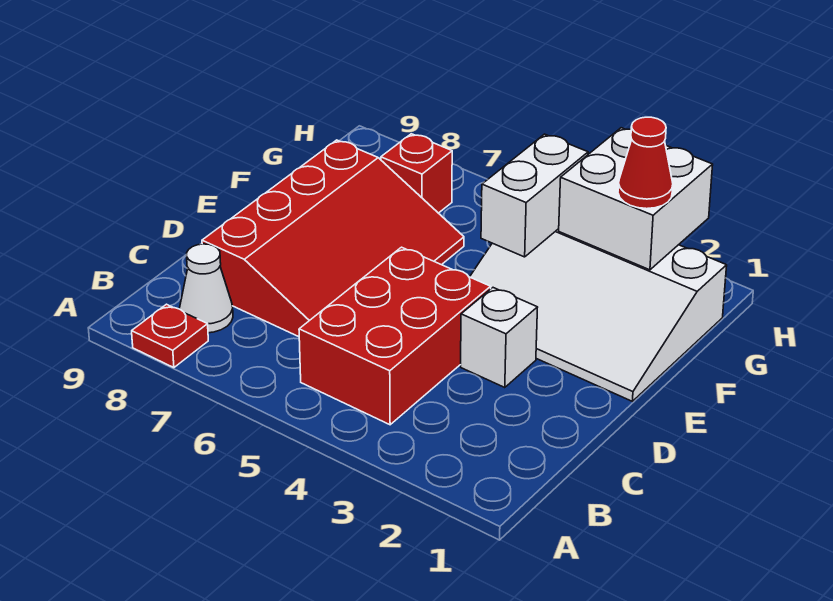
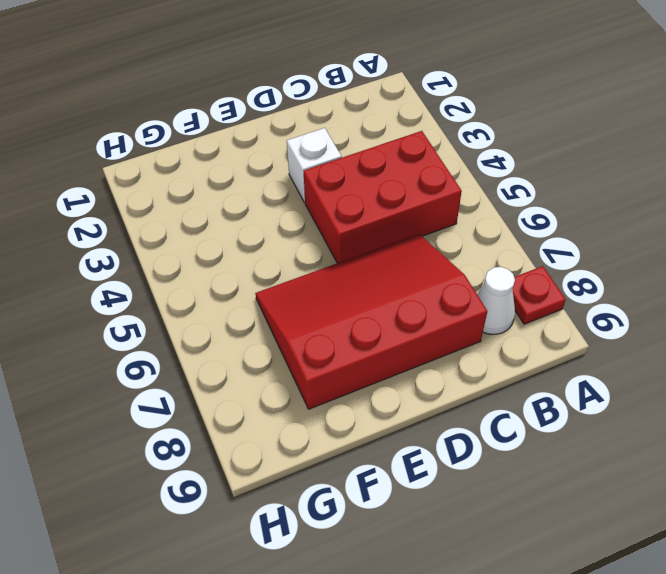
none -> white 3x4 slope [470,229,727,401]
none -> red 1x1 brick [381,134,452,213]

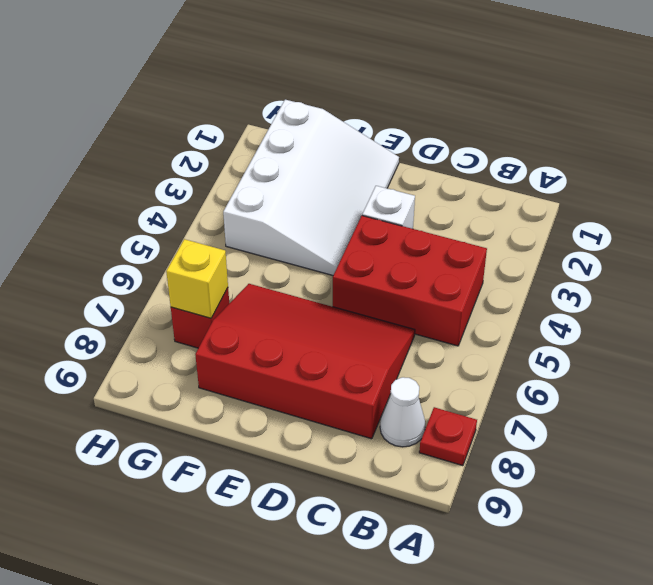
yellow 1x1 brick [166,239,228,318] -> none
none -> white 1x2 brick [481,134,588,257]
none -> white 2x2 brick [559,128,713,270]

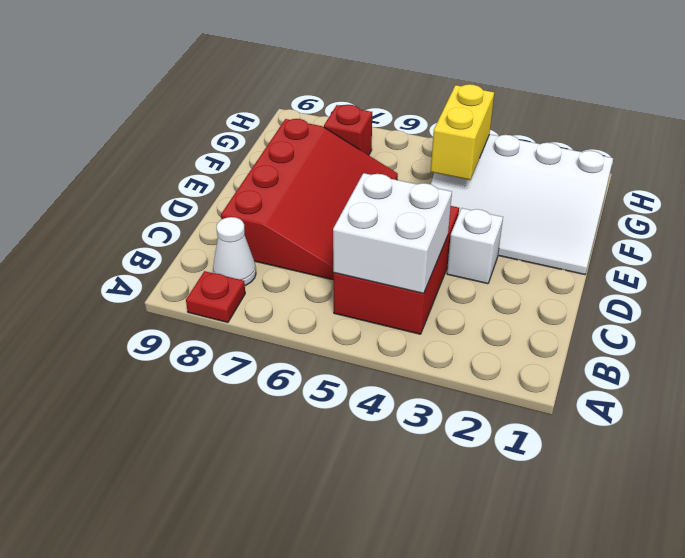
white 2x2 brick [333,173,452,293] -> white 2x2 brick moved to [559,128,713,270]
yellow 1x2 brick [431,84,494,180] -> white 1x2 brick [481,134,588,257]
none -> red 1x1 cone [618,117,673,209]

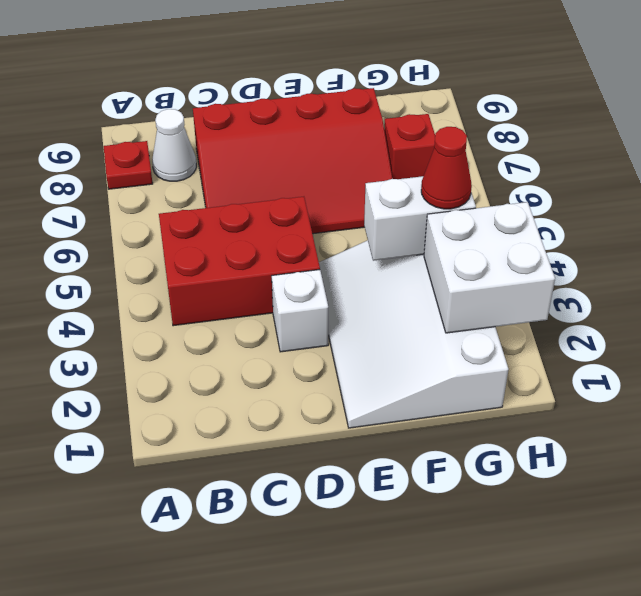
red 1x1 cone [421,127,472,209] -> red 1x1 cone moved to [618,117,673,209]

